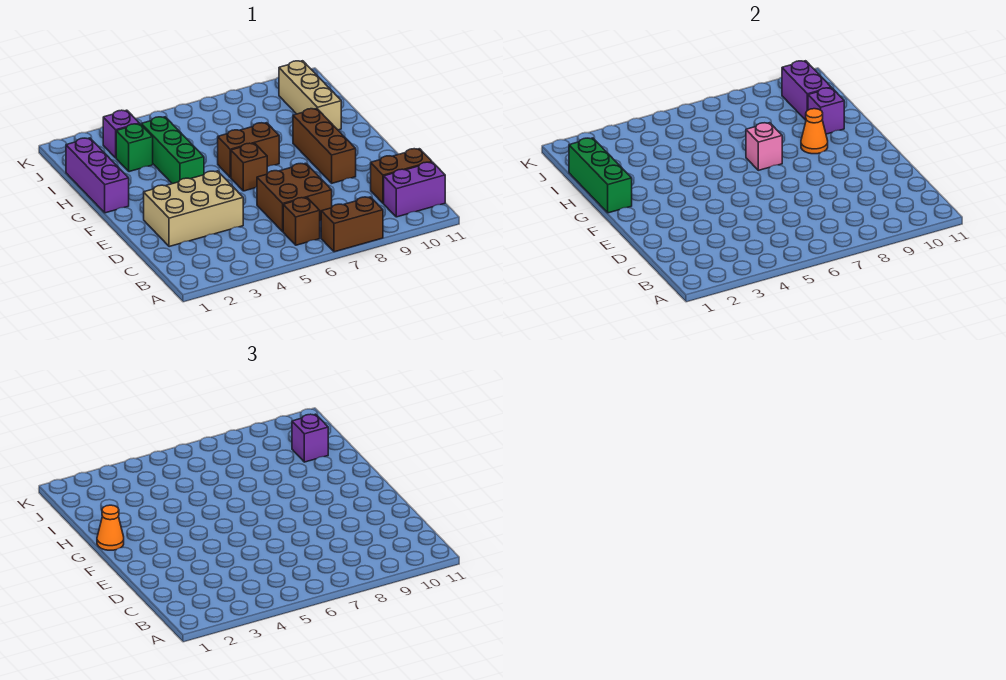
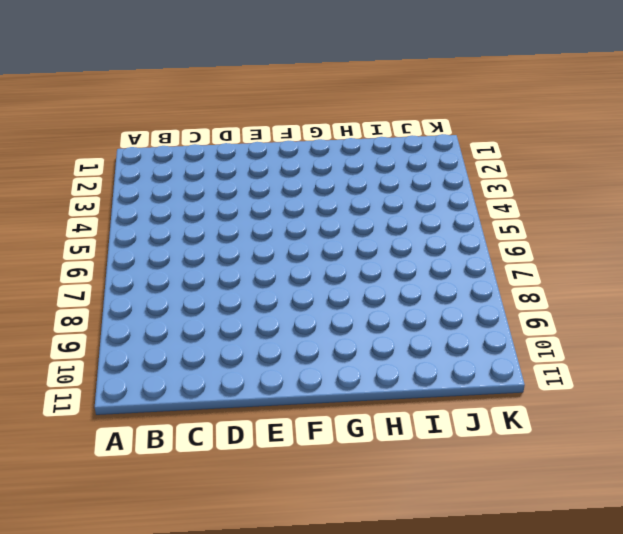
none -> brown 1x2 brick [321,197,383,252]
none -> brown 1x1 brick [283,198,320,245]
none -> purple 1x2 brick [384,162,445,217]

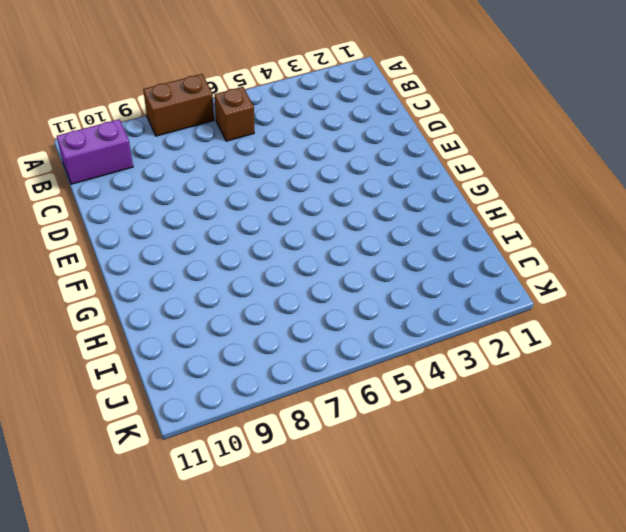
none -> brown 2x2 brick [257,163,332,232]
none -> brown 1x2 brick [371,149,432,203]
none -> tan 2x3 brick [144,171,243,247]

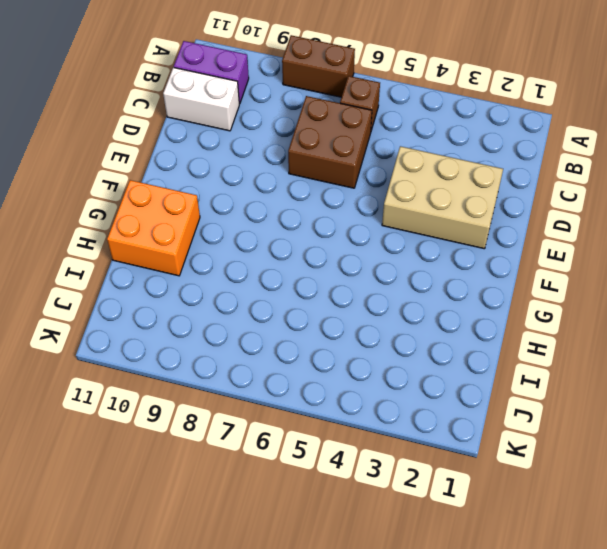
white 1x2 brick [163,68,239,131] -> brown 1x2 brick [371,149,432,203]
orange 2x2 brick [107,180,200,276] -> tan 1x3 brick [279,61,341,130]
none -> brown 1x3 brick [293,109,356,183]
none -> brown 1x1 brick [231,143,267,191]
none -> purple 1x3 brick [66,138,129,213]

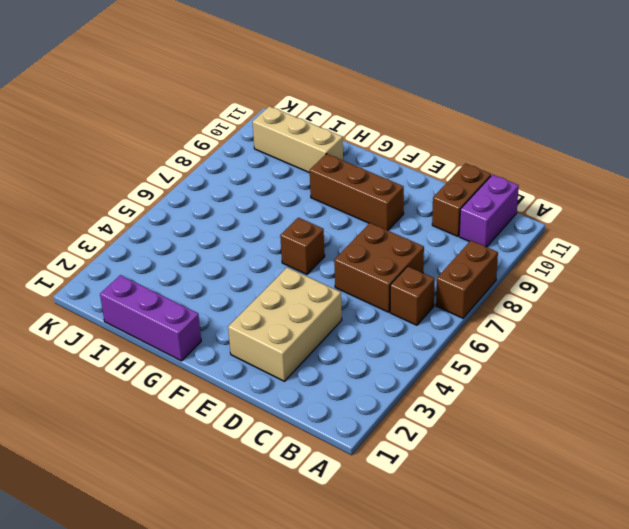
none -> green 1x3 brick [141,117,204,184]
none -> brown 1x2 brick [218,123,279,177]
none -> green 1x1 brick [116,124,153,172]

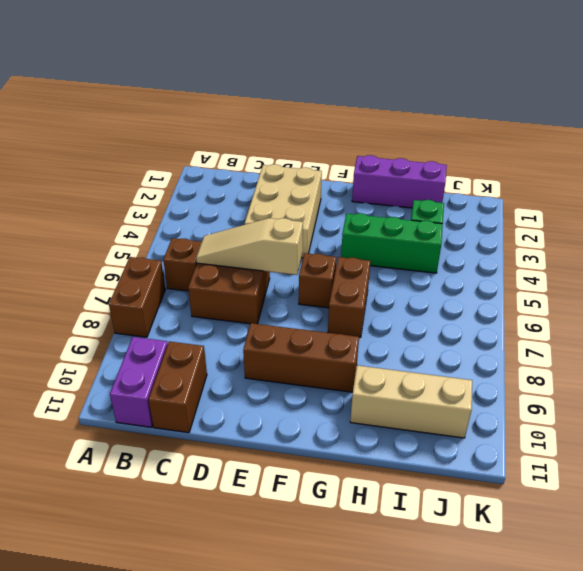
tan 1x3 slope [196,218,303,275] -> none
none -> purple 1x1 brick [103,110,140,158]
none -> green 1x3 brick [569,138,632,213]
none -> pink 1x1 brick [746,123,782,170]

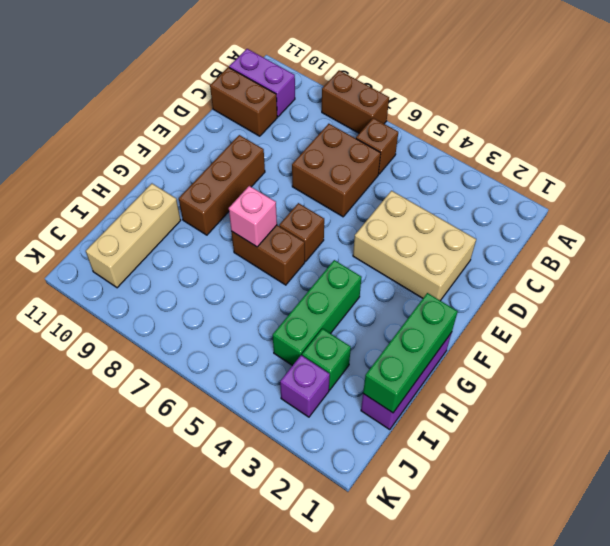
none -> orange 1x1 cone [801,109,828,154]
none -> purple 1x1 brick [808,88,844,134]
none -> purple 1x2 brick [782,61,831,120]

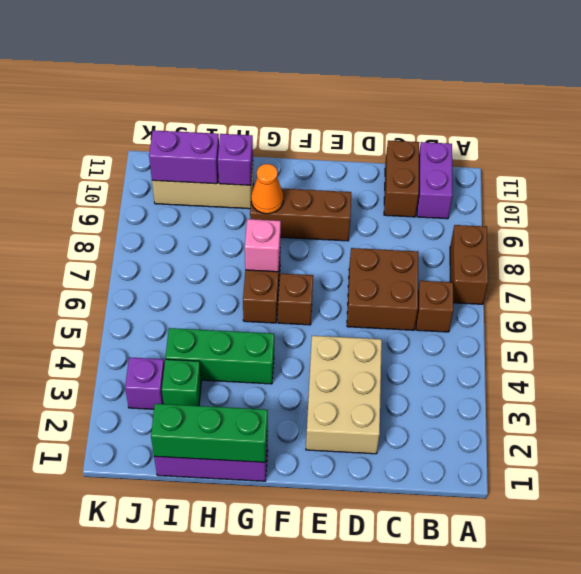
none -> orange 1x1 cone [97,505,124,550]
none -> purple 1x1 brick [292,414,328,462]

